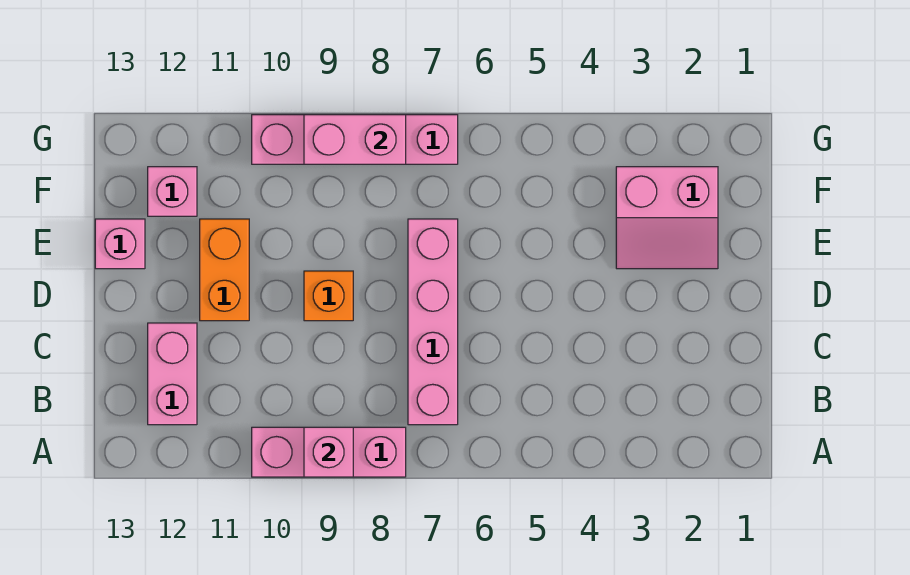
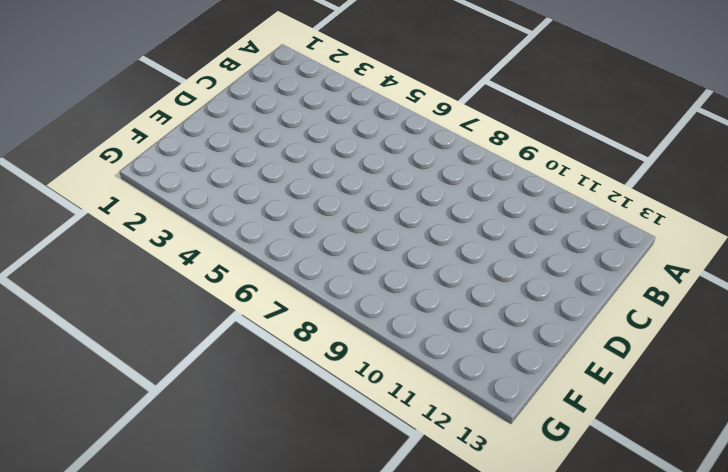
none -> pink 1x3 brick [252,427,406,477]
none -> pink 1x4 brick [408,219,458,425]

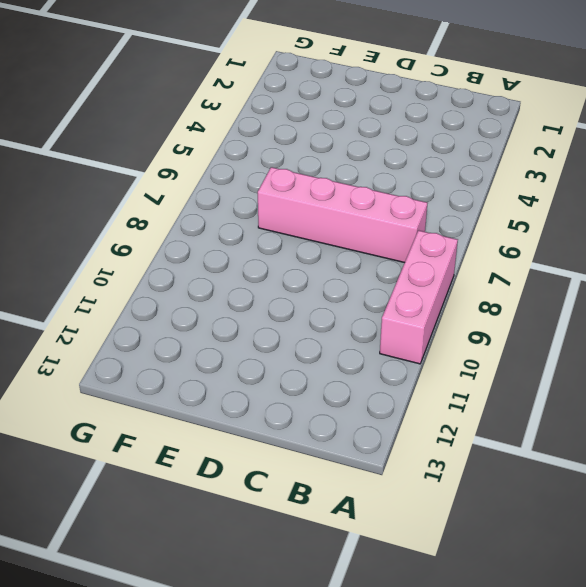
none -> pink 1x2 brick [148,323,197,425]
none -> orange 1x1 brick [304,271,353,321]

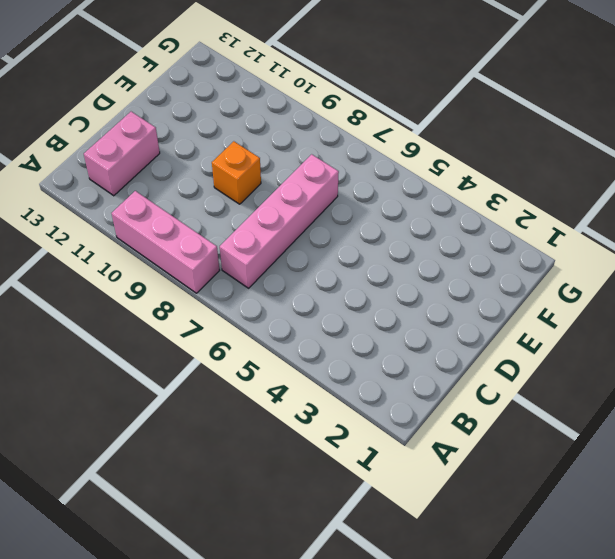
none -> orange 1x2 brick [200,219,249,321]
none -> pink 2x2 slope [616,167,718,269]

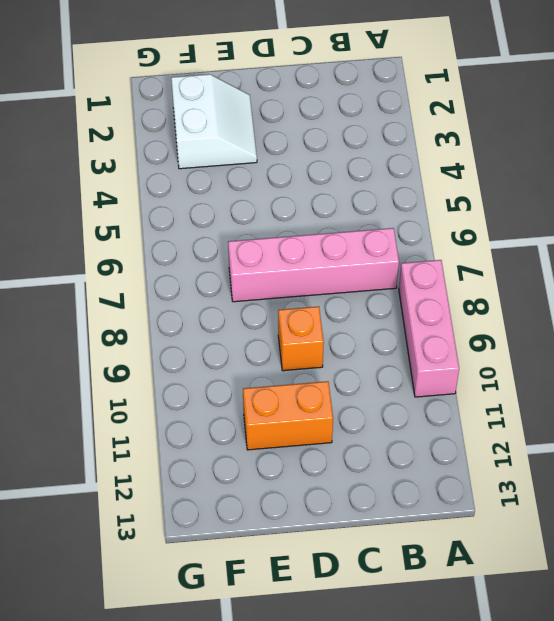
white 2x2 slope [171,74,257,169] -> pink 2x2 slope [616,167,718,269]
none -> pink 1x2 brick [148,323,197,425]
none -> pink 1x1 brick [95,219,145,269]

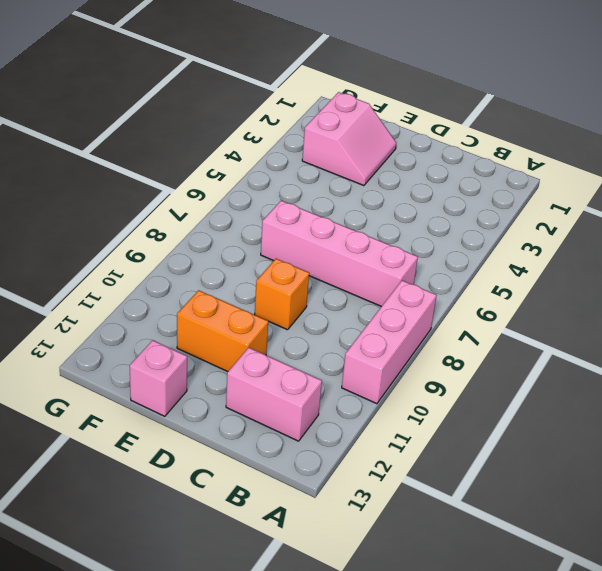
none -> pink 1x1 brick [148,167,197,216]
none -> pink 1x4 brick [252,115,458,164]

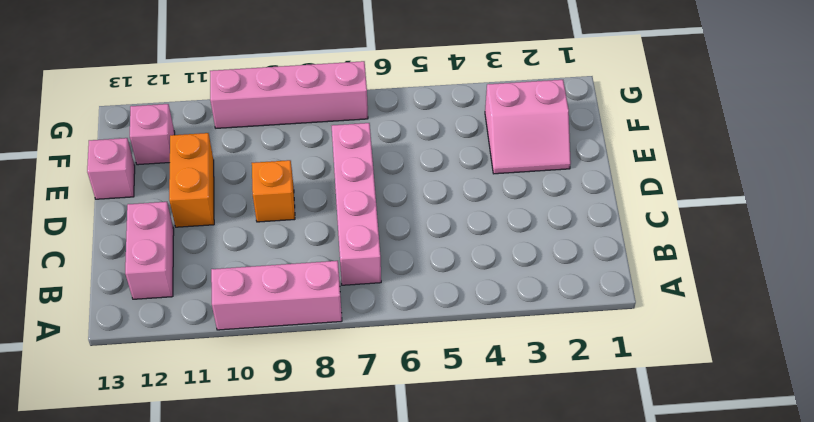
none -> pink 1x1 brick [304,427,353,477]
none -> pink 1x2 brick [304,115,406,164]

